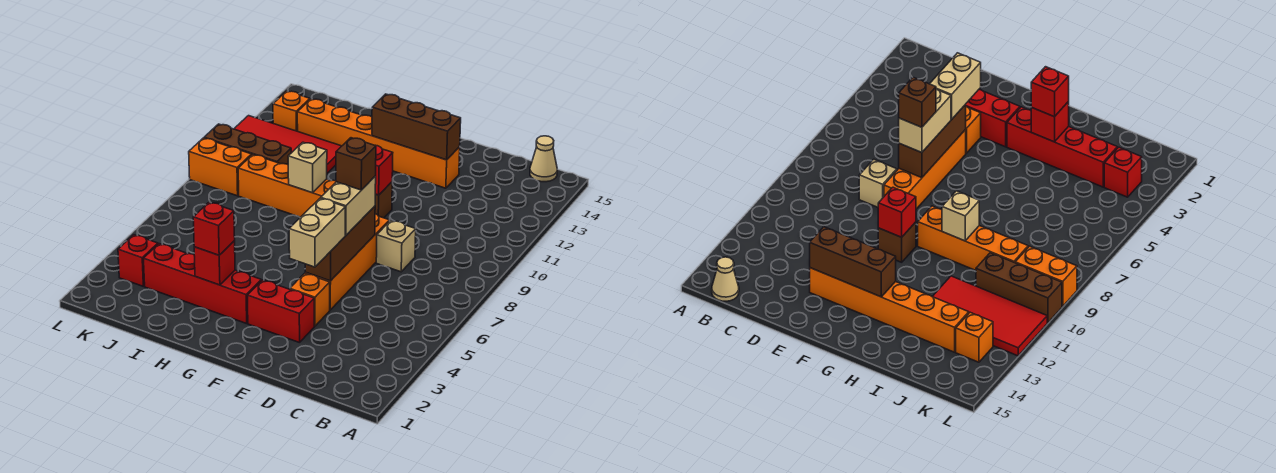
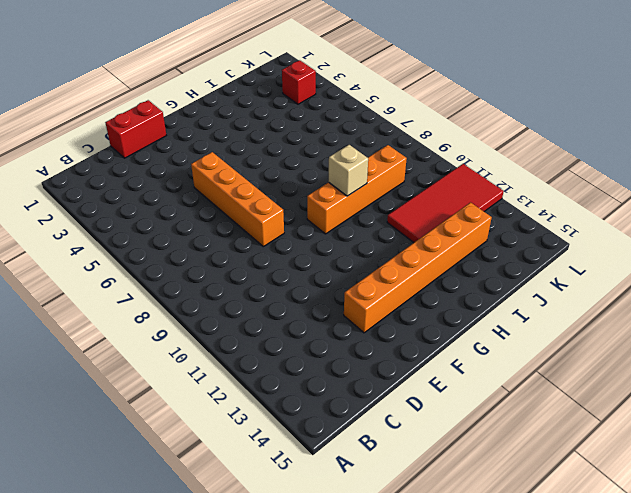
red 1x2 brick [105,100,166,158] -> red 1x2 brick moved to [248,280,314,343]
none -> tan 1x1 cone [530,136,557,182]
none -> tan 1x1 brick [376,221,416,272]
none -> orange 1x1 brick [290,273,330,326]

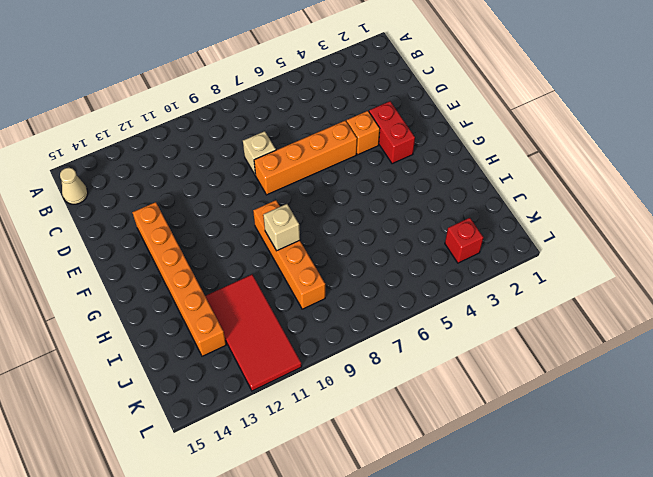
none -> brown 1x1 brick [375,182,392,218]
none -> red 1x4 brick [144,244,261,324]
none -> brown 1x3 brick [204,124,291,165]

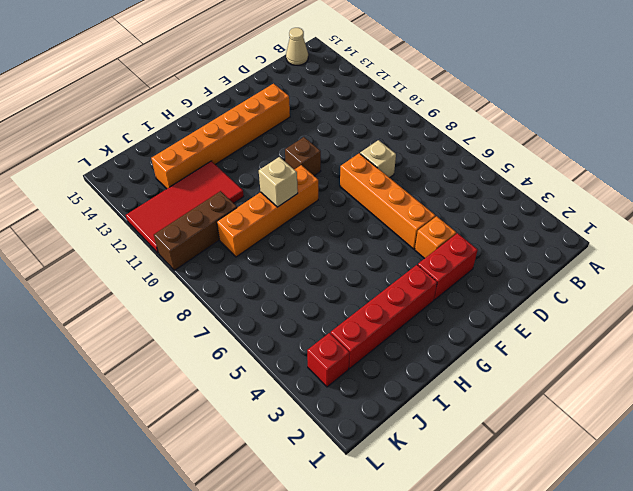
none -> orange 1x2 brick [189,138,251,196]
none -> orange 1x1 brick [273,91,310,131]
none -> brown 1x3 brick [305,206,375,281]

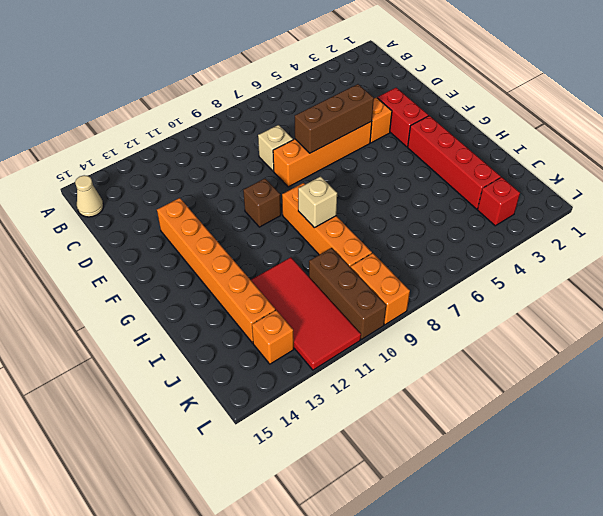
none -> brown 1x3 brick [372,94,461,160]
none -> red 1x1 brick [375,145,393,195]
none -> red 1x1 brick [194,241,235,285]

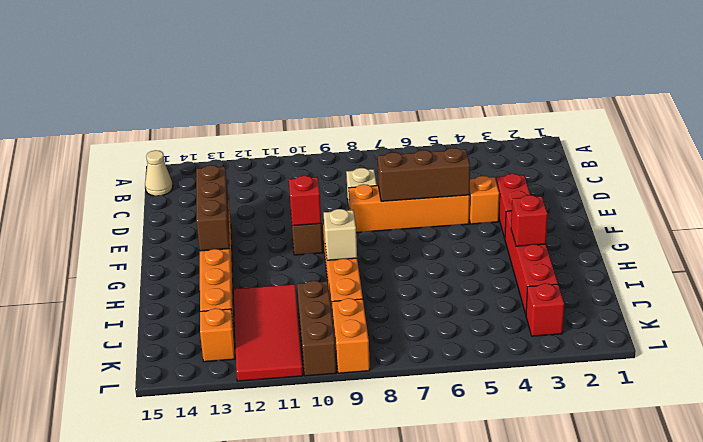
none -> tan 1x2 brick [289,198,345,267]
none -> tan 1x2 brick [321,176,376,235]
none -> red 1x1 brick [193,202,235,255]

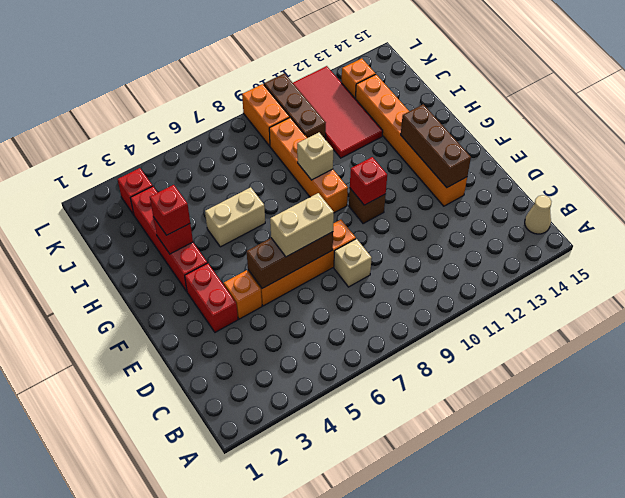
tan 1x2 brick [205,187,265,247] -> tan 1x2 brick moved to [289,198,345,267]
none -> brown 1x1 brick [336,138,376,190]

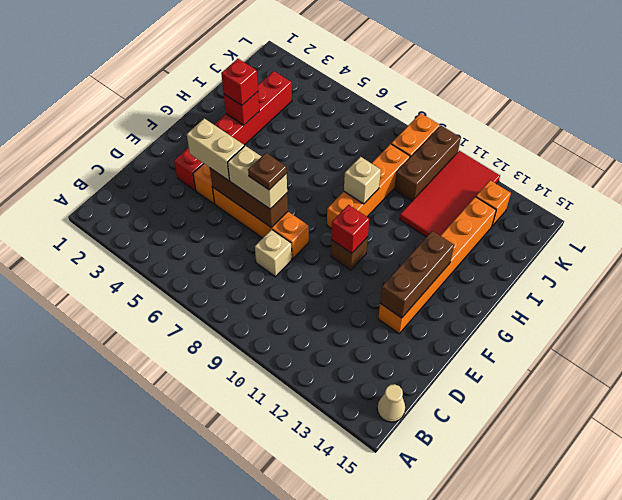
brown 1x1 plate [248,153,287,190] -> brown 1x1 brick [336,138,376,190]
none -> red 1x1 brick [118,235,158,286]

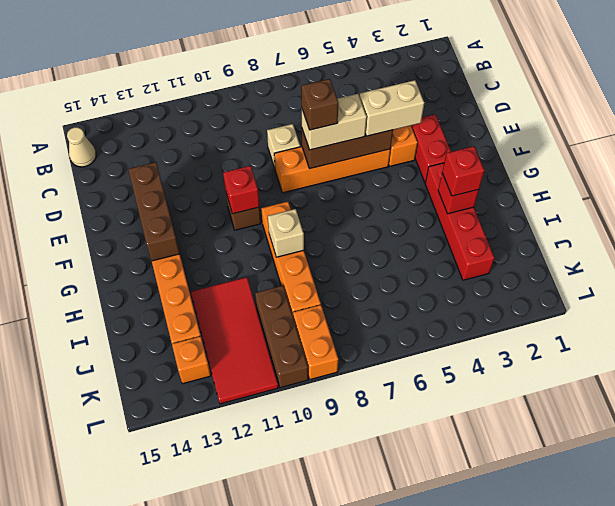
none -> red 1x1 brick [118,235,158,286]

